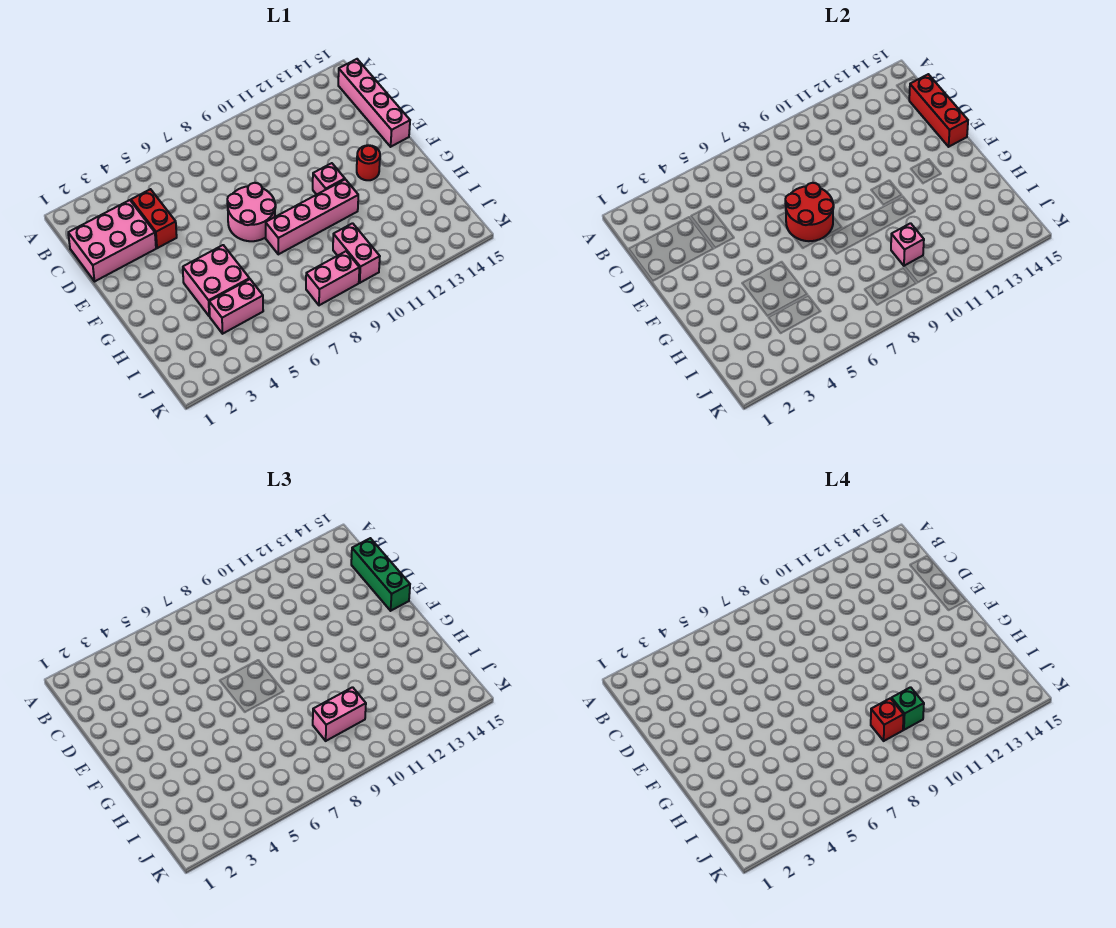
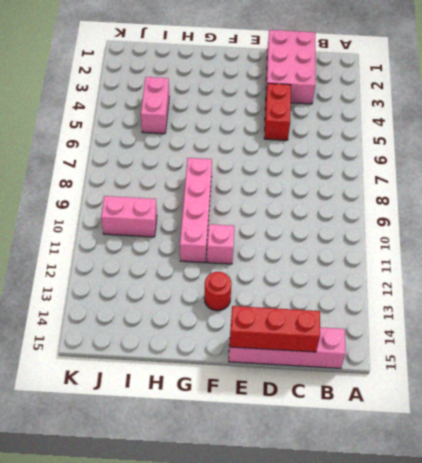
red 1x2 brick [264,83,291,140] -> red 1x2 brick turned to [131,189,177,248]
none -> pink 2x2 round brick [227,183,276,241]
none -> pink 2x2 brick [183,245,249,316]
none -> pink 1x2 brick [306,251,359,305]

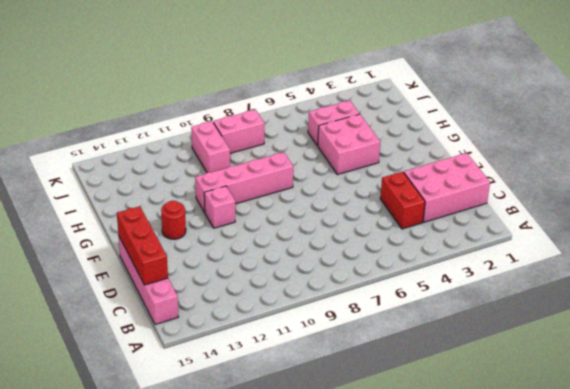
none -> pink 2x2 round brick [227,183,276,241]
none -> red 2x2 round brick [785,183,834,241]
none -> pink 1x1 brick [891,223,924,266]

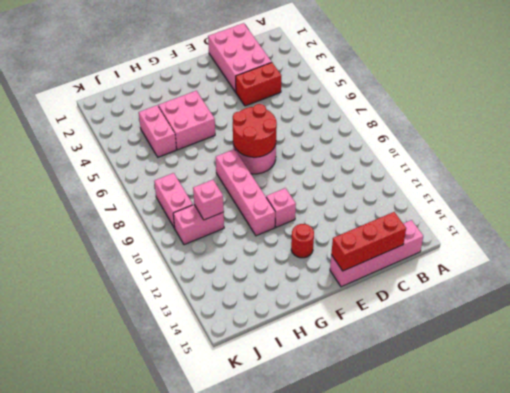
none -> green 1x3 brick [351,538,410,611]
none -> pink 1x2 brick [313,687,366,741]
none -> red 1x1 brick [871,698,904,741]

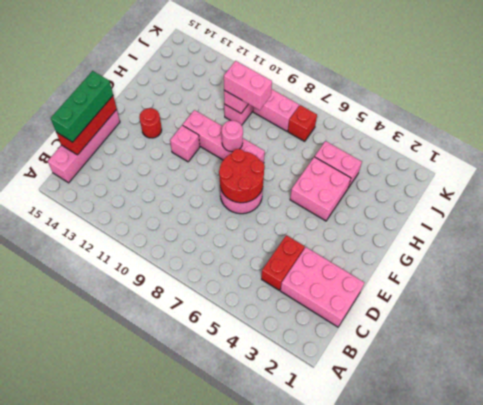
pink 1x1 round brick [222,121,243,152] -> none
red 1x1 brick [288,105,317,141] -> red 1x1 brick moved to [871,698,904,741]
none -> green 1x1 brick [891,687,924,730]

